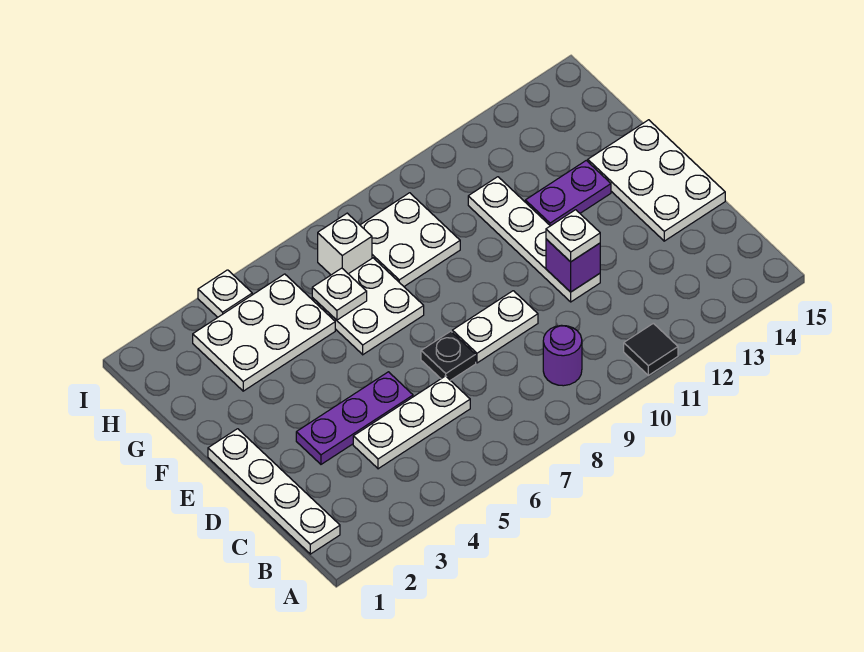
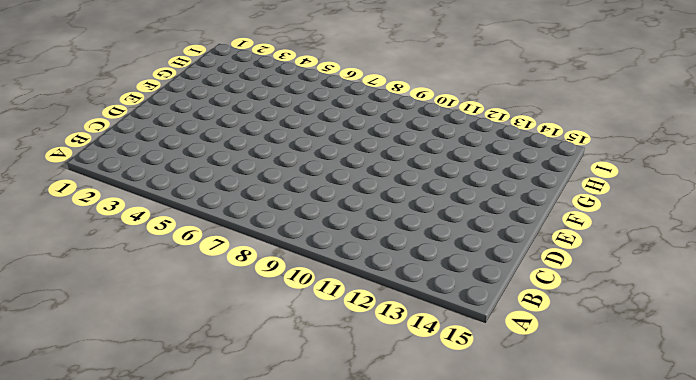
none -> black 1x1 tile [624,323,678,375]
none -> white 1x4 plate [208,429,340,554]
none -> purple 1x1 round brick [543,325,582,386]

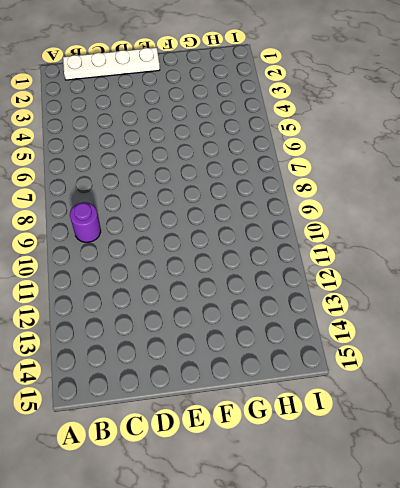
none -> black 1x1 tile [624,323,678,375]
none -> white 1x3 plate [353,376,470,469]
none -> purple 1x3 plate [296,372,413,464]

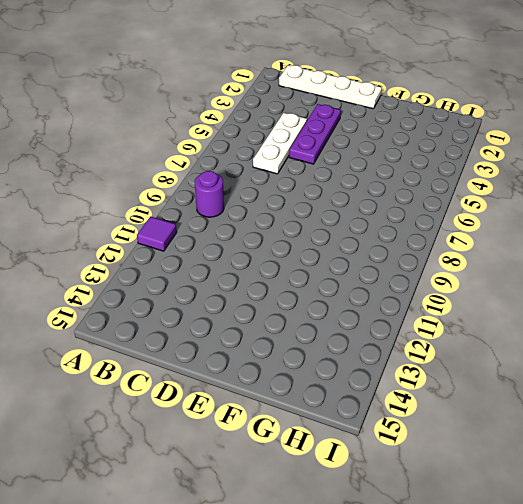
purple 1x1 tile [137,217,177,251] -> black 1x1 tile [624,323,678,375]
none -> black 1x1 plate [421,331,476,380]
none -> white 1x2 plate [452,291,538,363]
none -> white 1x4 plate [468,177,600,302]

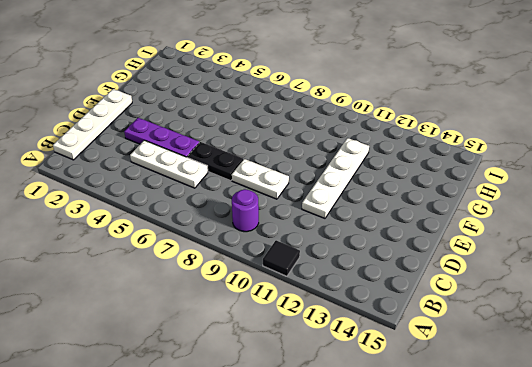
black 1x2 plate [187,142,243,181] -> black 1x1 plate [421,331,476,380]
none -> white 2x3 plate [588,120,725,241]
none -> white 2x2 plate [312,258,424,355]
none -> purple 1x2 plate [525,161,611,226]

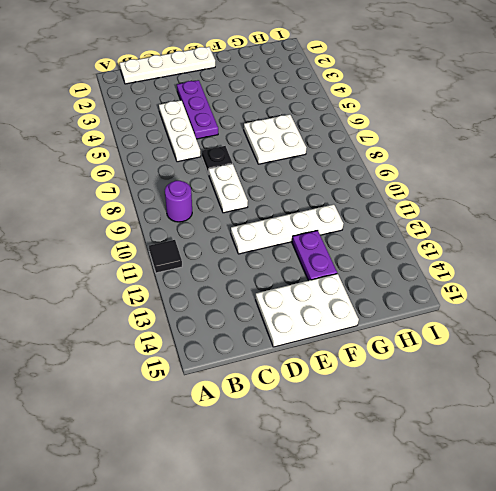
none -> white 2x3 plate [193,274,335,391]
none -> white 2x2 plate [360,193,460,286]
none -> white 1x1 brick [318,213,372,275]

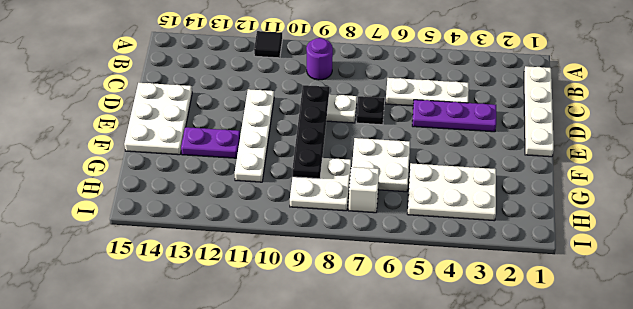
black 1x4 plate [292,85,329,179] -> none
none -> white 1x1 plate [198,270,252,317]
none -> purple 1x1 brick [546,239,600,292]
none -> white 1x1 plate [312,268,367,320]

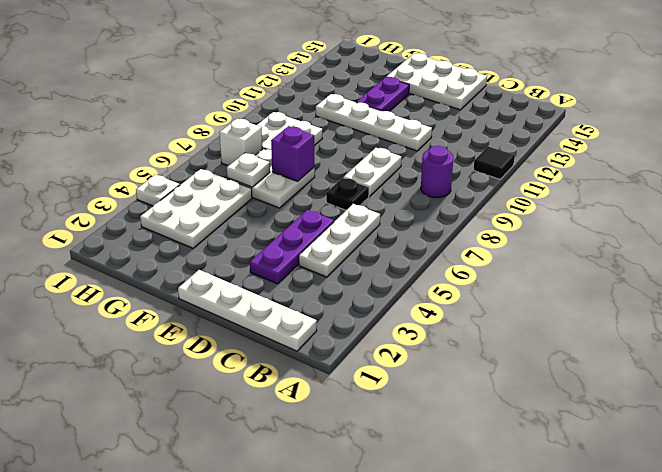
purple 1x1 brick [271,126,315,181] -> purple 1x1 brick moved to [546,239,600,292]
none -> white 1x1 plate [546,210,600,262]

